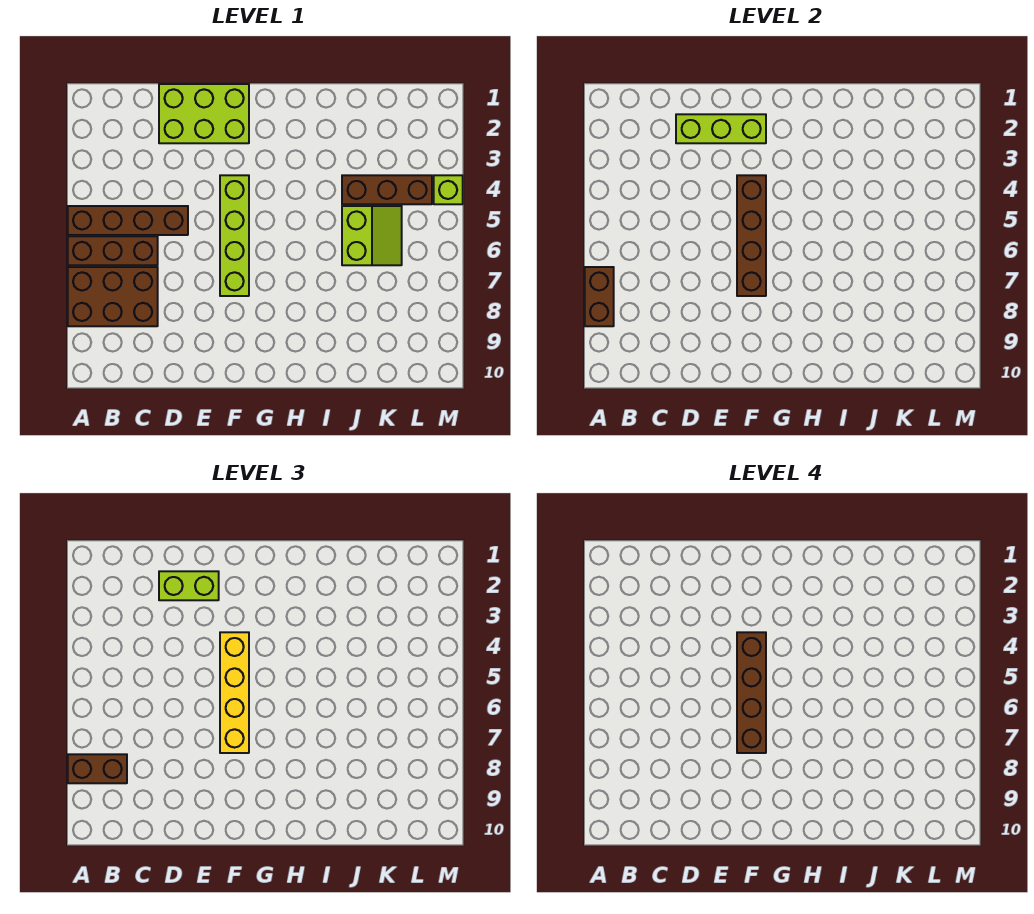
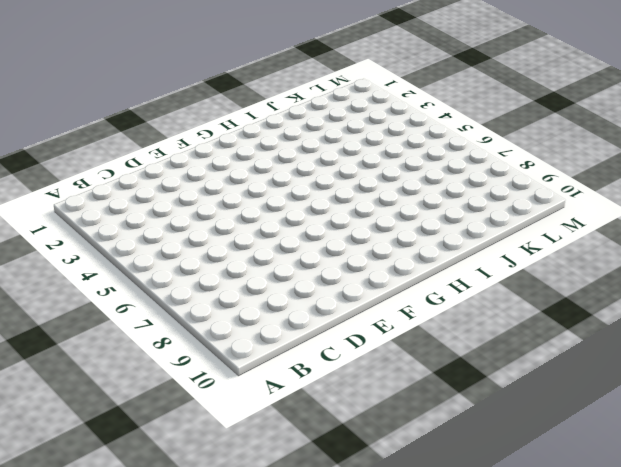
none -> brown 1x4 brick [68,206,188,235]
none -> brown 1x3 brick [68,236,158,265]
none -> brown 2x3 brick [68,267,158,326]

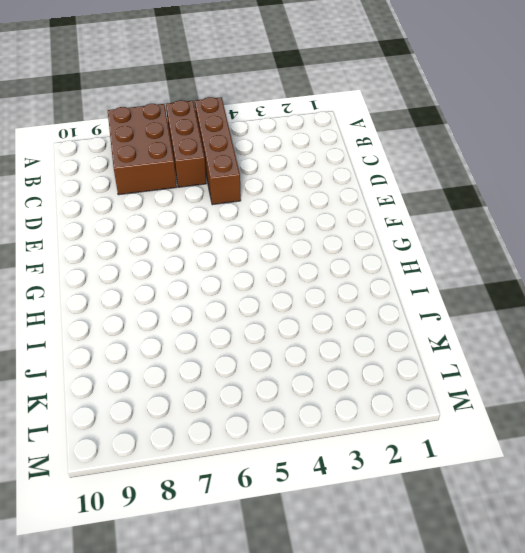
none -> lime 2x3 brick [159,84,249,143]
none -> lime 1x4 brick [220,175,249,296]
none -> brown 1x3 brick [342,175,432,204]

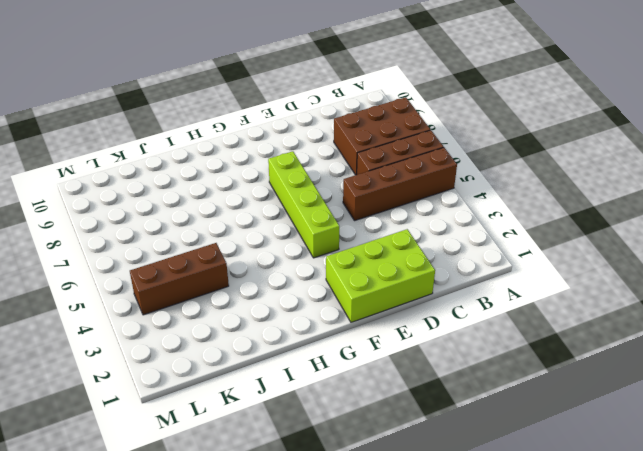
none -> lime 2x2 slope [342,206,402,265]
none -> lime 1x1 brick [434,175,463,204]
none -> brown 1x2 brick [585,267,614,326]

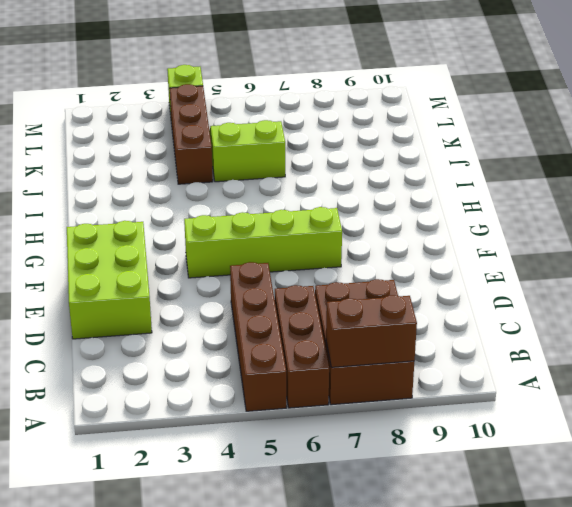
none -> lime 1x3 brick [676,114,766,143]
none -> brown 1x4 brick [737,175,766,296]
none -> brown 1x2 brick [68,754,127,783]

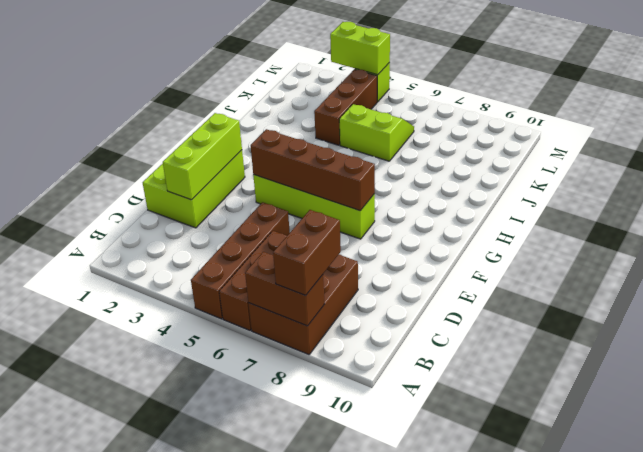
lime 1x2 brick [330,22,390,75] -> lime 1x2 brick turned to [159,571,219,600]
none -> yellow 1x4 brick [220,632,249,753]
none -> brown 1x4 brick [737,632,766,753]

